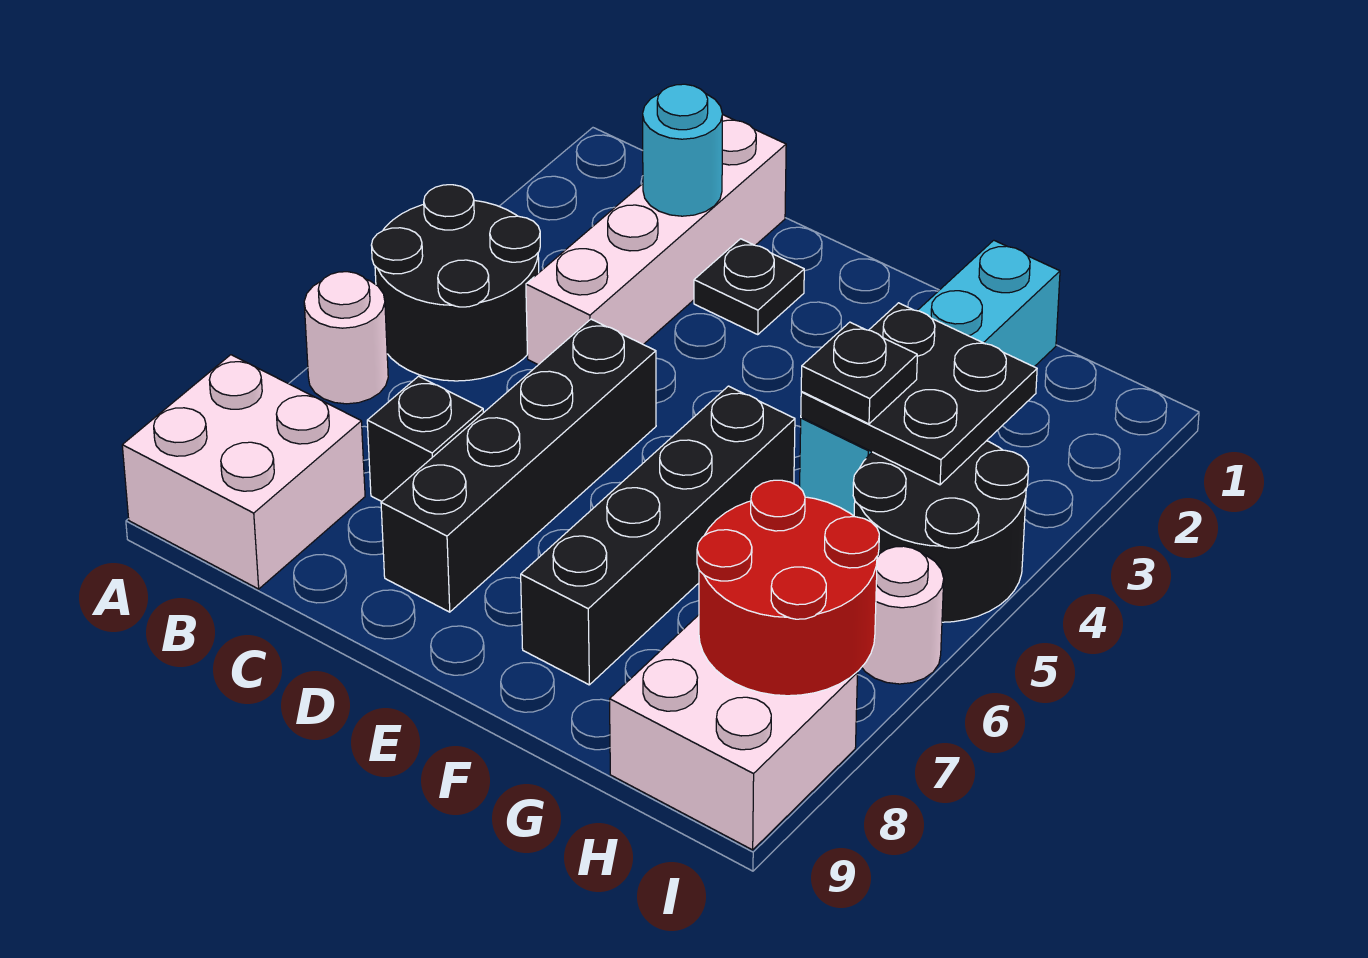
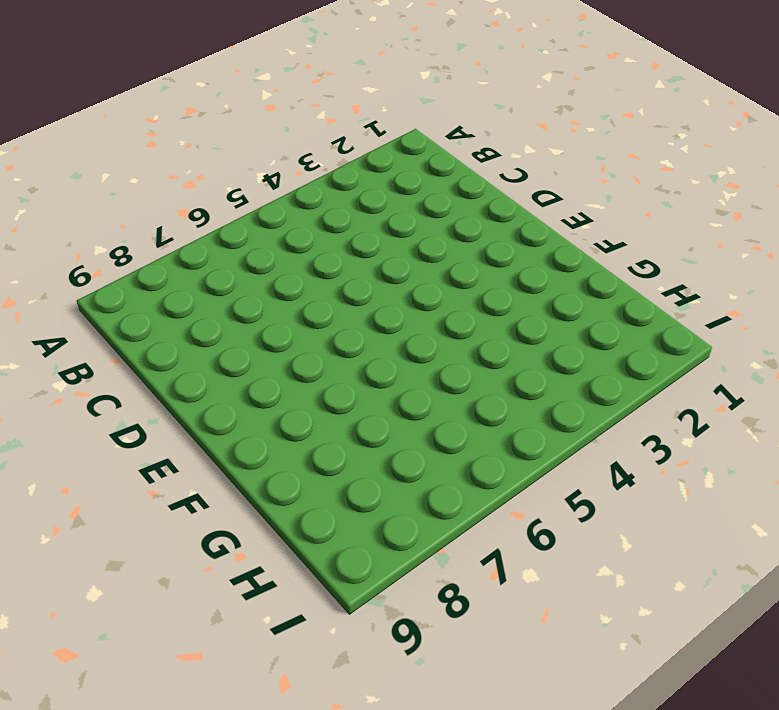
none -> black 2x2 round brick [371,185,540,381]
none -> white 1x1 round brick [304,272,388,404]
none -> white 2x2 brick [122,355,365,589]

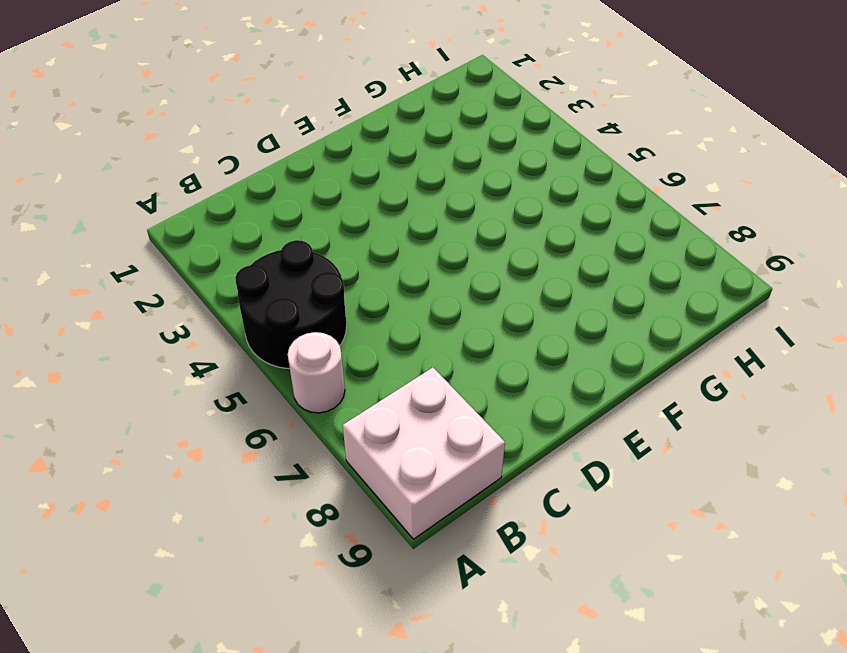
none -> white 1x4 brick [526,115,786,365]
none -> black 1x1 brick [367,376,483,501]
none -> black 1x1 plate [694,239,804,335]

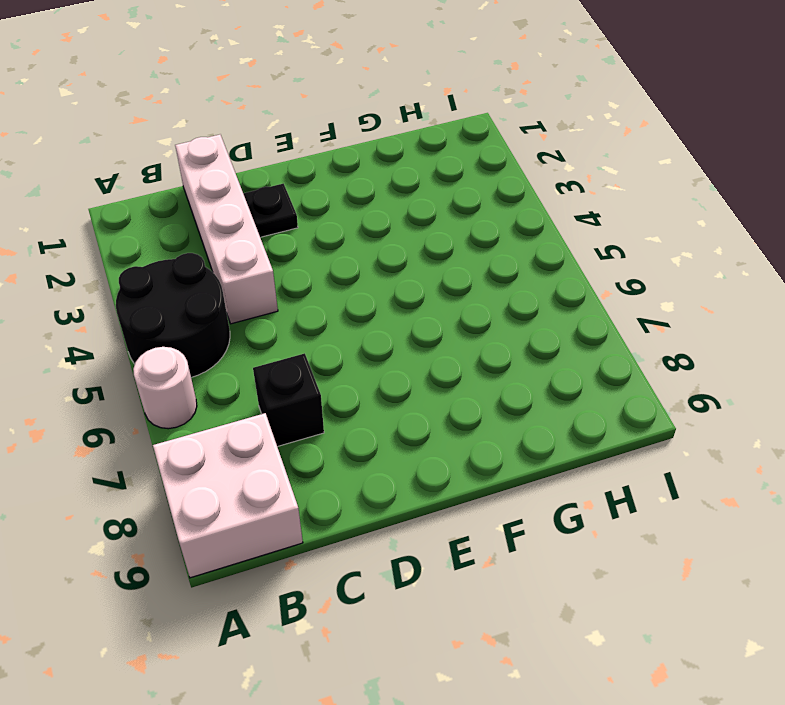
none -> black 1x4 brick [381,319,656,612]
none -> black 1x4 brick [521,386,795,685]
none -> cyan 1x4 brick [800,240,1060,516]

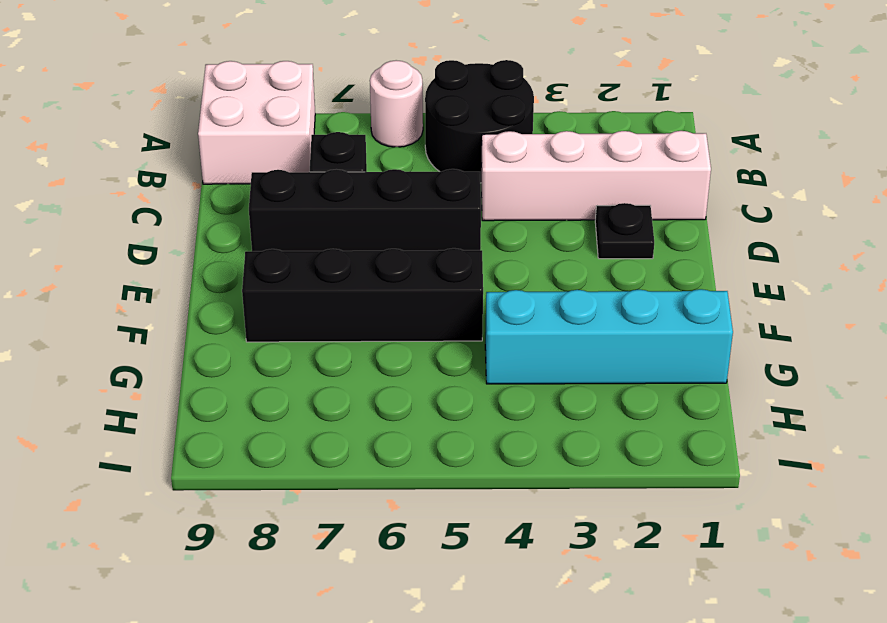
none -> black 2x2 round brick [853,441,1028,622]
none -> white 2x2 brick [610,615,858,850]
none -> white 1x1 round brick [862,546,944,684]

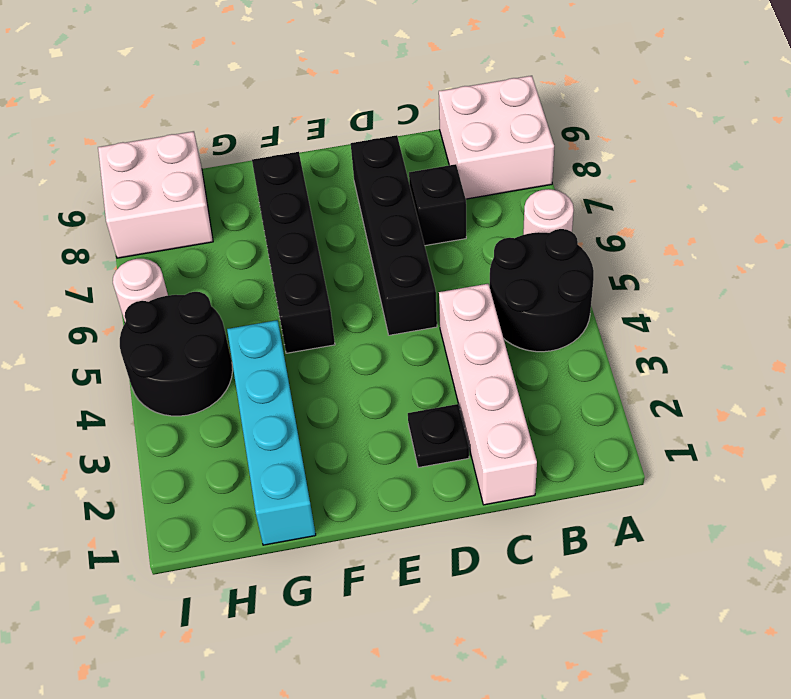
none -> cyan 1x1 round brick [643,84,723,216]
none -> black 2x2 plate [801,303,1037,485]
none -> red 2x2 round brick [697,480,879,696]

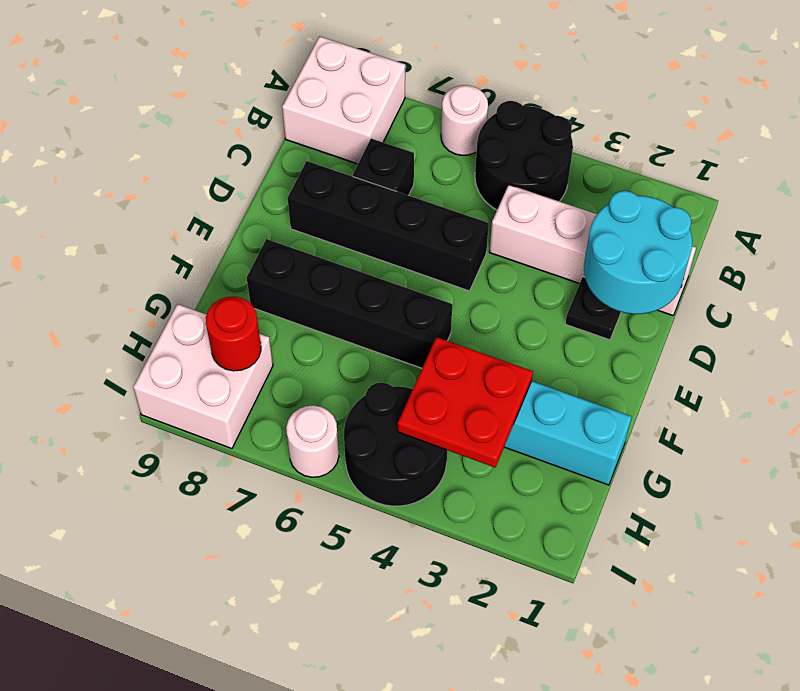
cyan 2x2 round brick [584,191,692,314] -> cyan 1x1 round brick [643,84,723,216]
red 2x2 plate [398,337,533,467] -> black 2x2 plate [801,303,1037,485]
red 1x1 round brick [206,297,261,371] -> red 2x2 round brick [697,480,879,696]
none -> black 1x1 plate [801,322,917,424]

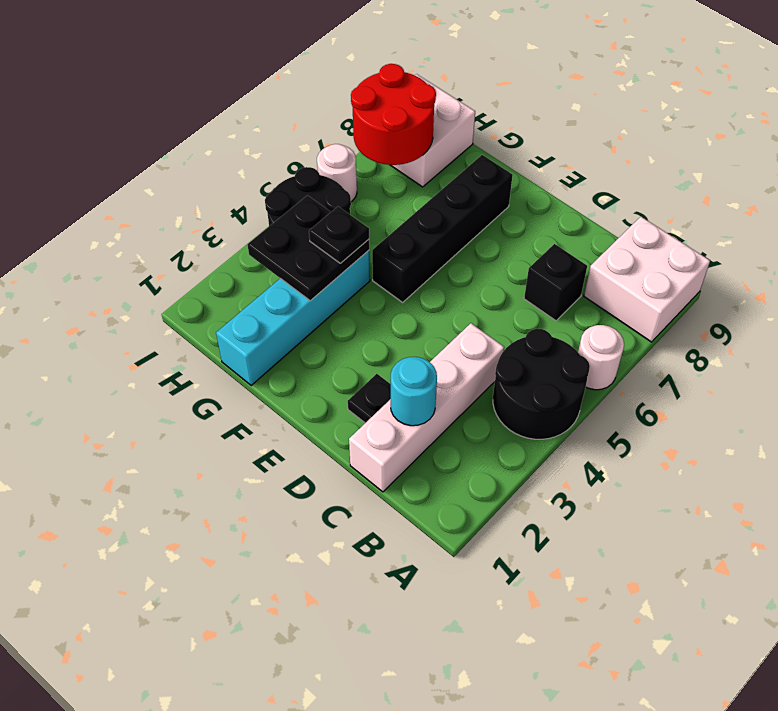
none -> black 1x4 brick [381,319,656,612]

